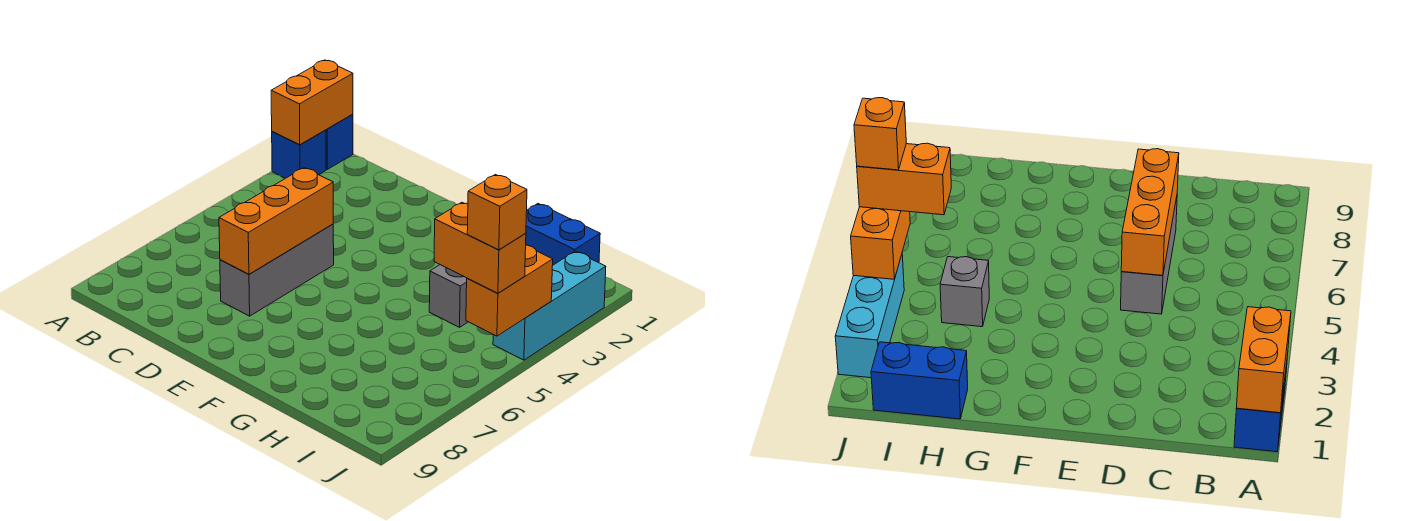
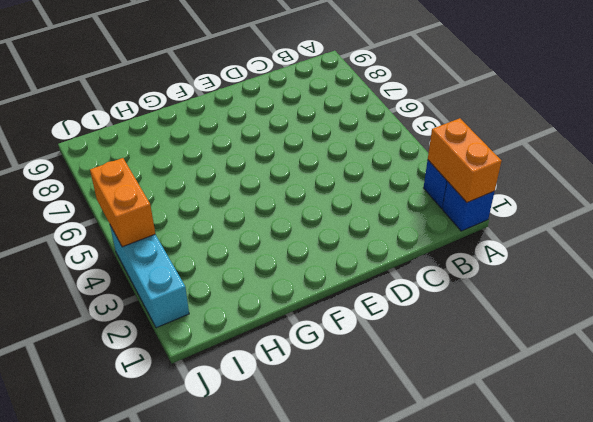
none -> grey 1x3 brick [220,224,334,316]
none -> blue 1x2 brick [526,204,600,265]

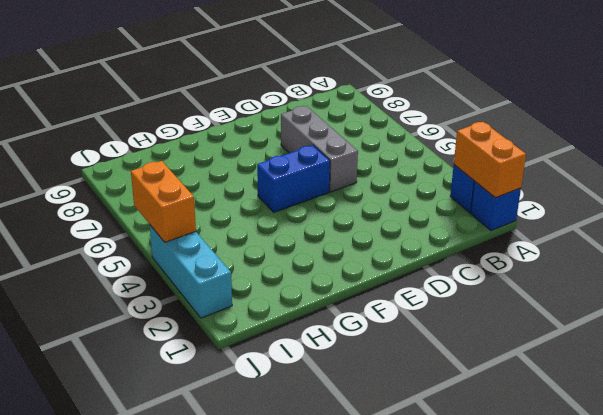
blue 1x2 brick [257,145,330,212] -> blue 1x2 brick moved to [526,204,600,265]
none -> grey 1x1 brick [429,265,468,327]
none -> orange 1x3 brick [219,168,333,274]

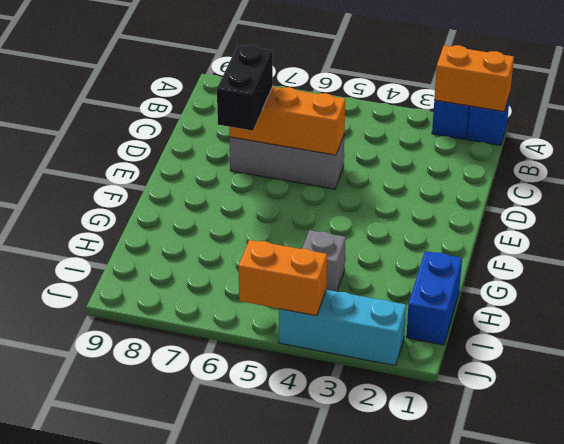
black 1x2 brick [217,45,273,131] -> none
none -> orange 1x2 brick [434,202,526,293]
none -> orange 1x1 brick [467,175,527,250]

